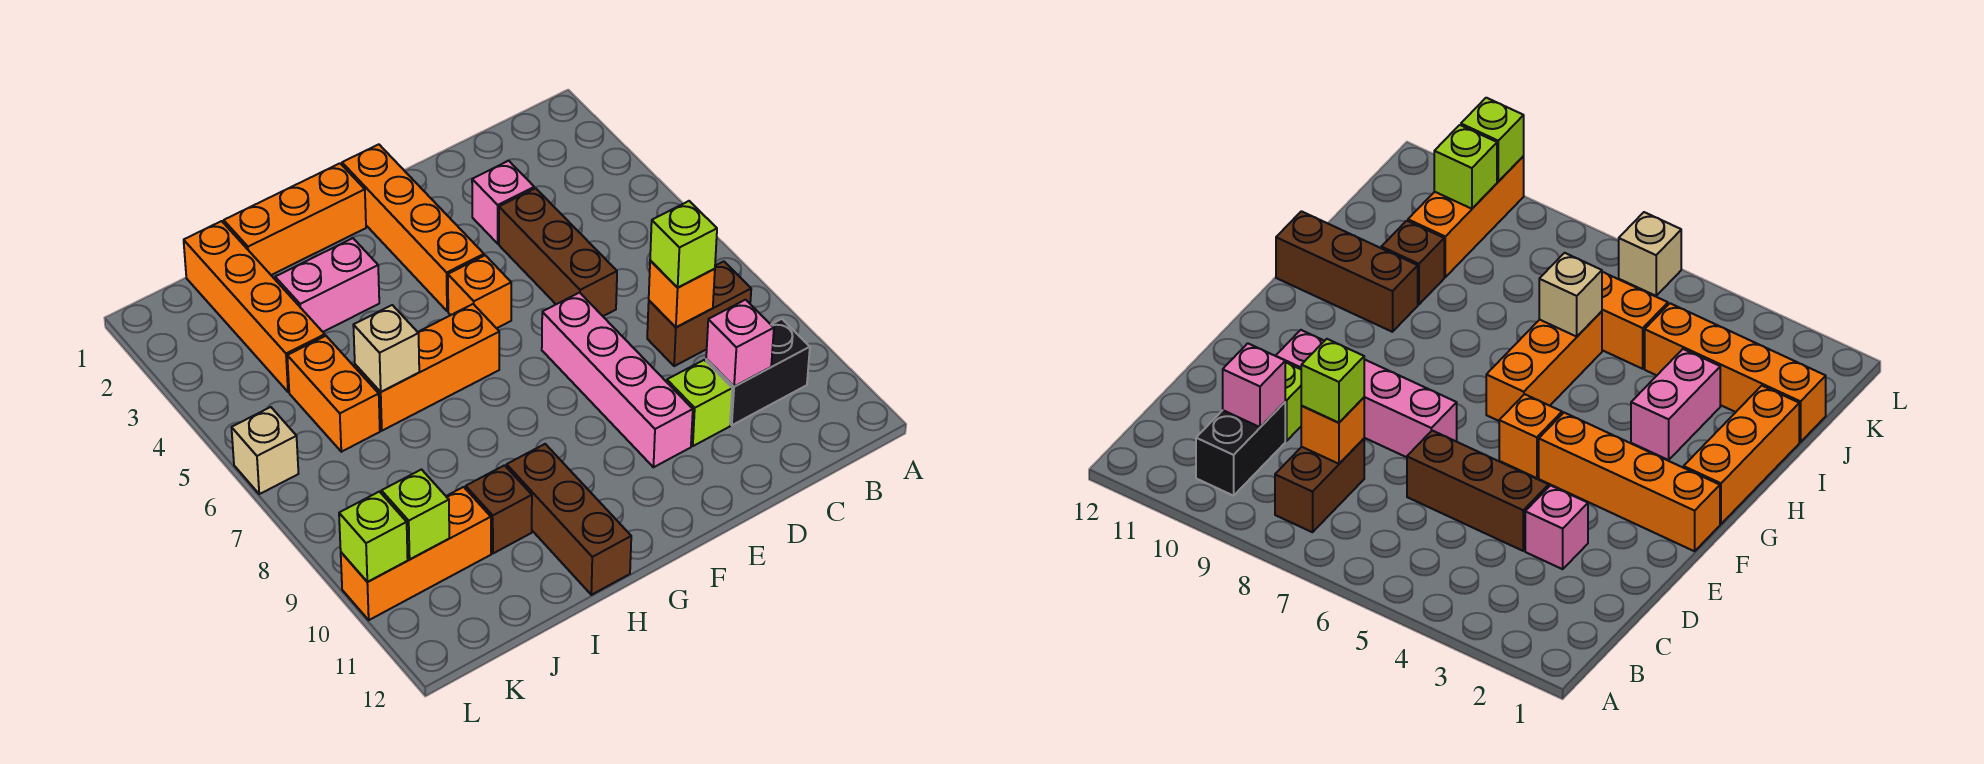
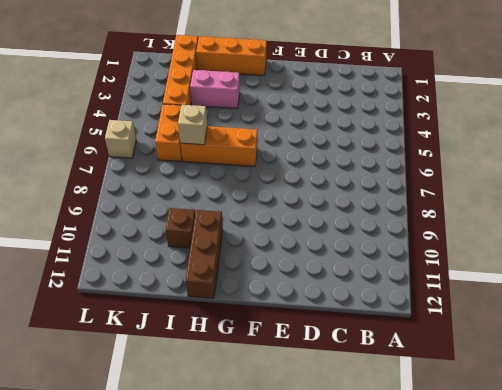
none -> brown 1x2 brick [647,261,751,366]
none -> black 1x2 brick [706,319,810,425]
none -> pink 1x1 brick [472,161,534,244]

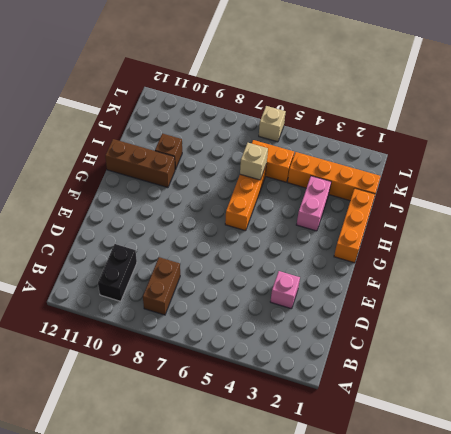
none -> brown 1x3 brick [499,188,617,316]
none -> lime 1x1 brick [667,360,732,446]
none -> pink 1x4 brick [542,293,693,467]

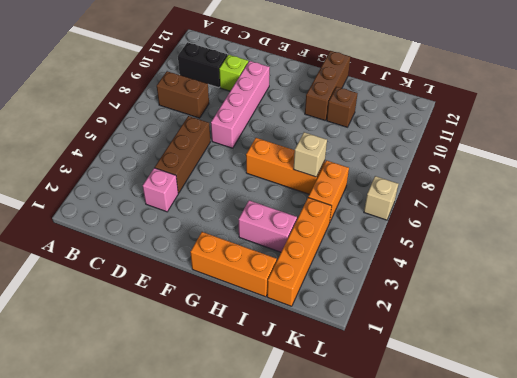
none -> orange 1x4 brick [342,144,484,311]
none -> orange 1x1 brick [448,255,511,328]
none -> orange 1x3 brick [341,487,491,620]

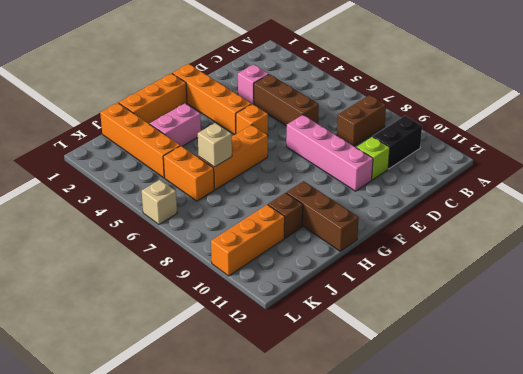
none -> orange 1x1 brick [649,261,715,327]
none -> pink 1x1 brick [706,300,774,386]
none -> lime 1x1 brick [382,470,449,559]

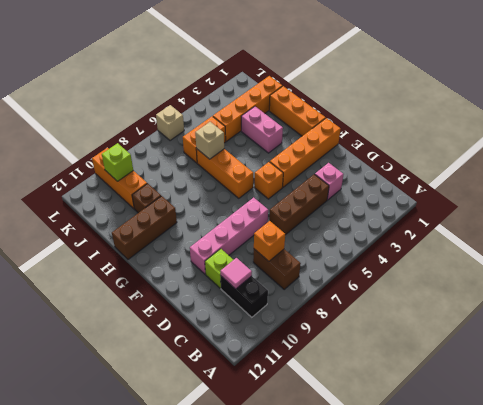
pink 1x1 tile [220,258,252,289] -> pink 1x1 brick [706,300,774,386]
none -> lime 1x1 brick [339,492,408,582]
none -> lime 1x1 brick [650,201,717,288]

